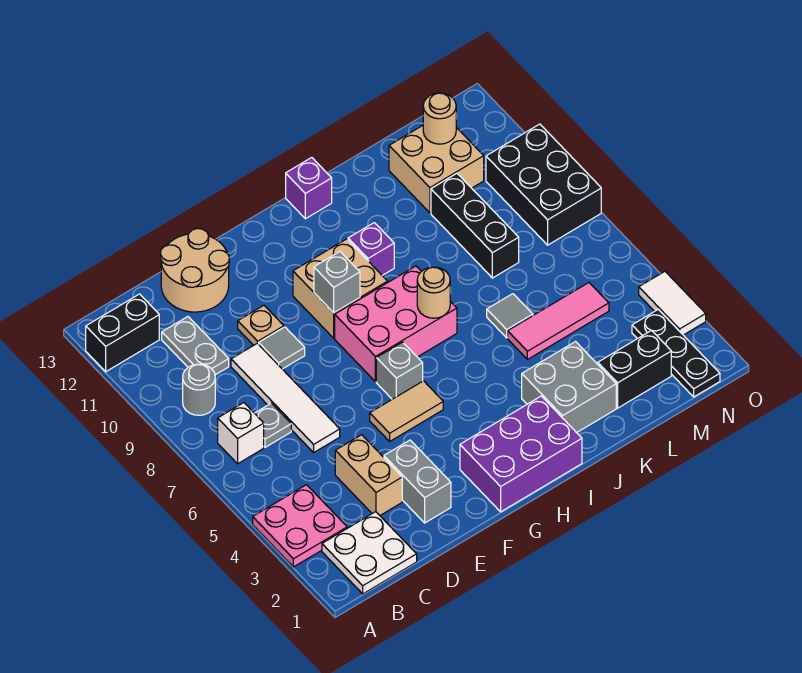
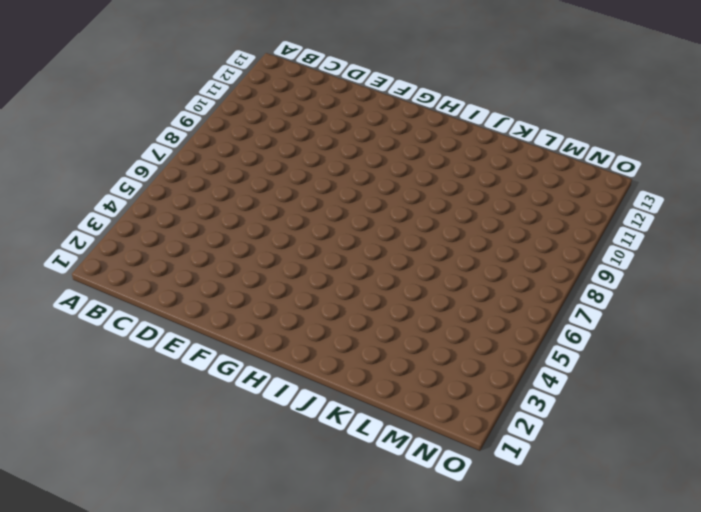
none -> pink 2x2 plate [253,485,347,567]
none -> black 1x2 brick [86,294,159,372]
none -> white 2x2 plate [322,512,417,594]
none -> white 1x1 brick [218,403,264,464]

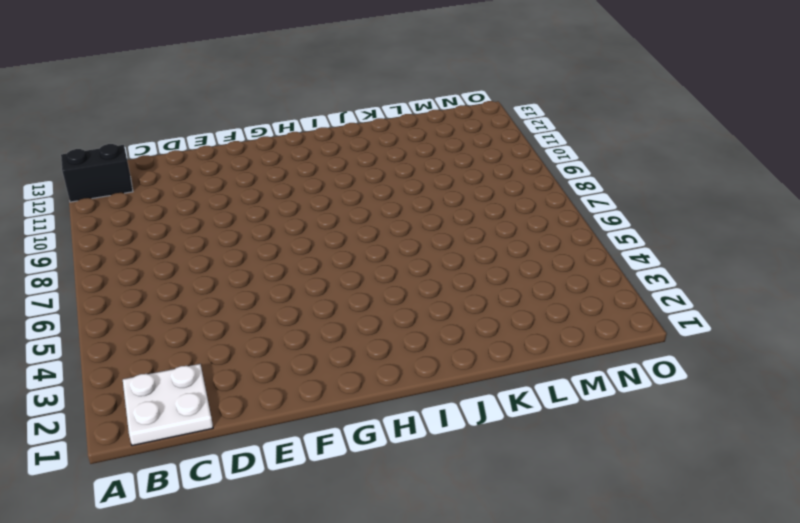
none -> pink 2x2 plate [253,485,347,567]
none -> white 1x1 brick [218,403,264,464]
none -> grey 1x1 round brick [183,364,215,415]
none -> grey 1x1 plate [255,403,291,447]

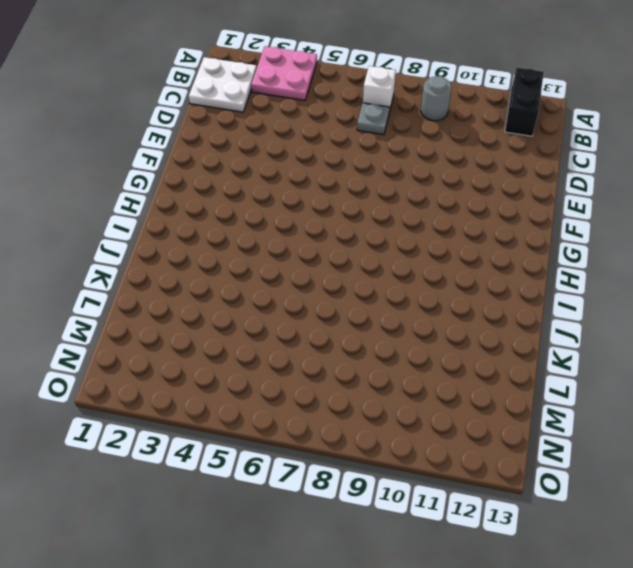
none -> grey 1x2 plate [162,317,229,375]
none -> tan 1x2 brick [335,435,402,515]
none -> white 1x4 tile [231,343,340,452]
none -> tan 2x2 round brick [160,229,229,312]

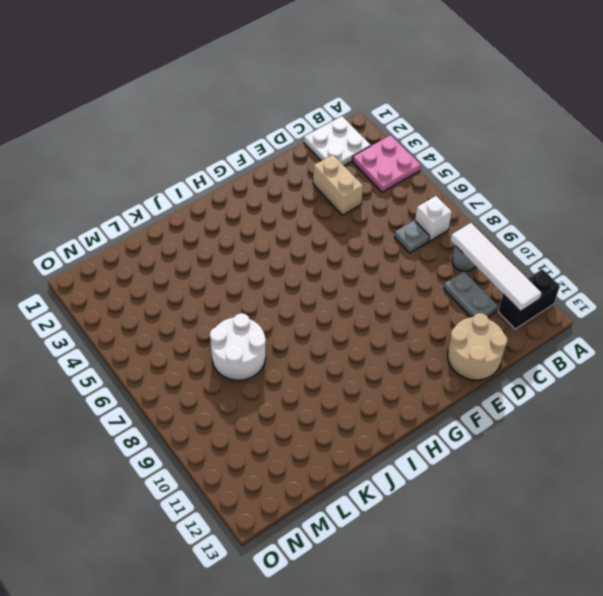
white 1x4 tile [451,223,542,311] -> white 1x4 tile moved to [231,343,340,452]
white 2x2 round brick [210,313,266,380] -> black 1x3 brick [431,174,519,278]
none -> grey 1x2 brick [384,440,451,523]
none -> grey 1x1 tile [259,327,305,369]
none -> tan 1x1 plate [238,305,284,345]
none -> tan 1x2 tile [370,381,443,441]

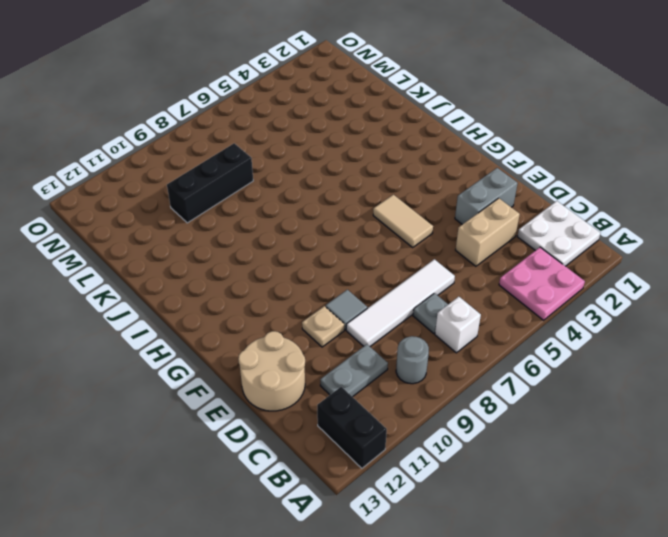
none -> purple 2x3 brick [460,396,582,512]
none -> grey 1x1 brick [376,342,423,399]
none -> pink 2x3 brick [335,266,457,382]
none -> tan 2x2 brick [293,239,388,338]

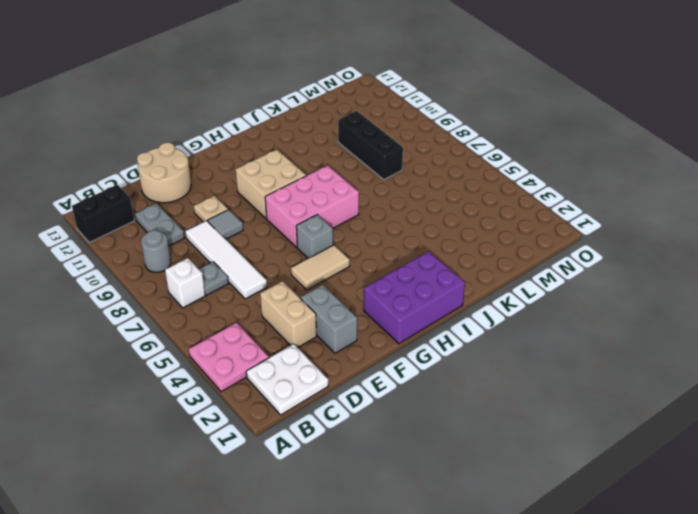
none -> purple 1x1 brick [348,223,394,275]
none -> purple 1x1 brick [286,158,332,219]
none -> grey 2x2 brick [522,342,616,433]
none -> pink 1x3 tile [508,283,609,359]

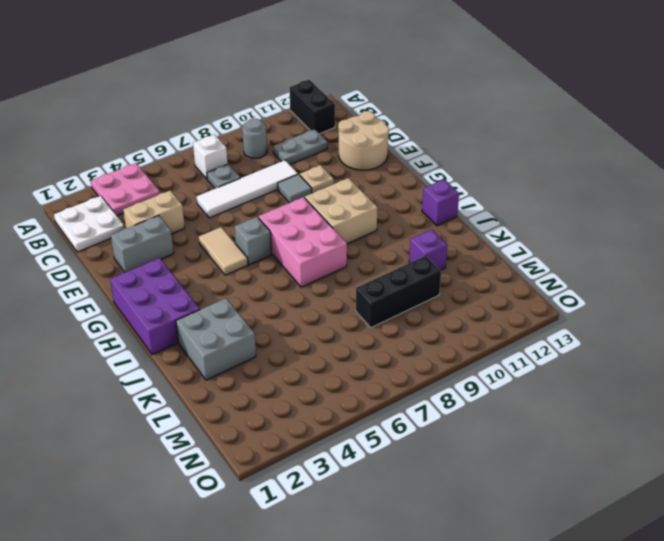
purple 1x1 brick [409,229,447,270] -> purple 1x1 brick moved to [348,223,394,275]
none -> pink 1x3 tile [508,283,609,359]
none -> grey 1x1 tile [487,294,533,338]
none -> black 1x2 brick [598,330,671,408]
none -> tan 2x2 brick [389,126,484,213]

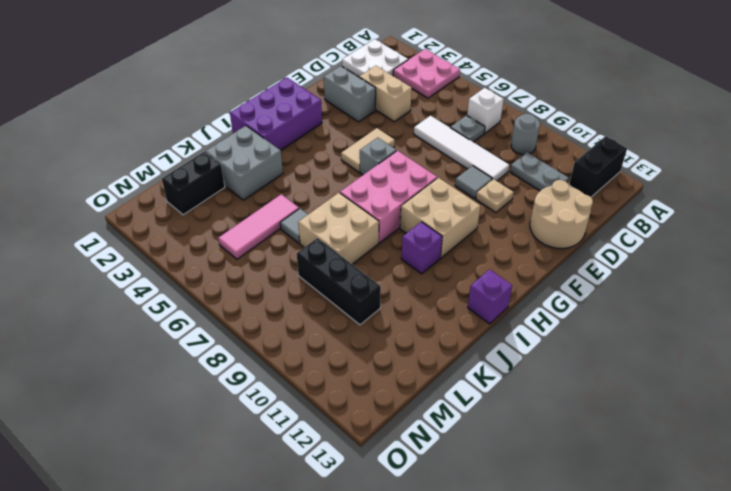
tan 2x2 brick [298,193,379,264] -> tan 2x2 brick moved to [389,126,484,213]
none -> black 1x3 plate [632,309,720,397]
none -> black 2x3 brick [486,124,601,245]
none -> white 1x2 tile [639,271,706,335]
none -> grey 1x1 brick [314,252,360,313]

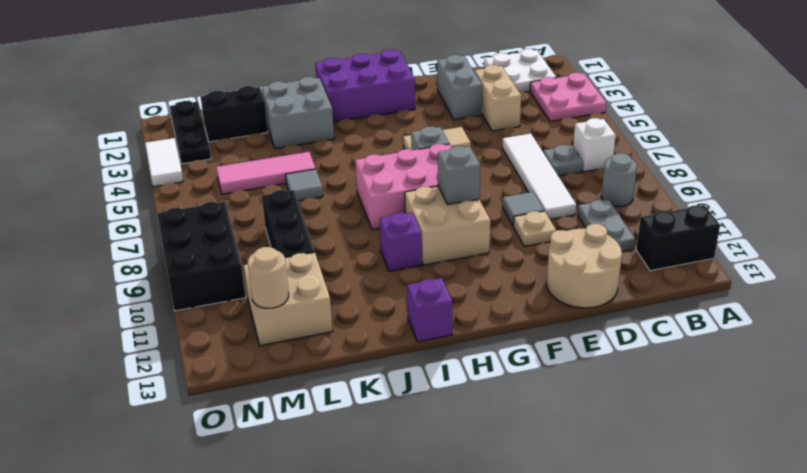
none -> tan 1x1 round brick [417,267,450,318]

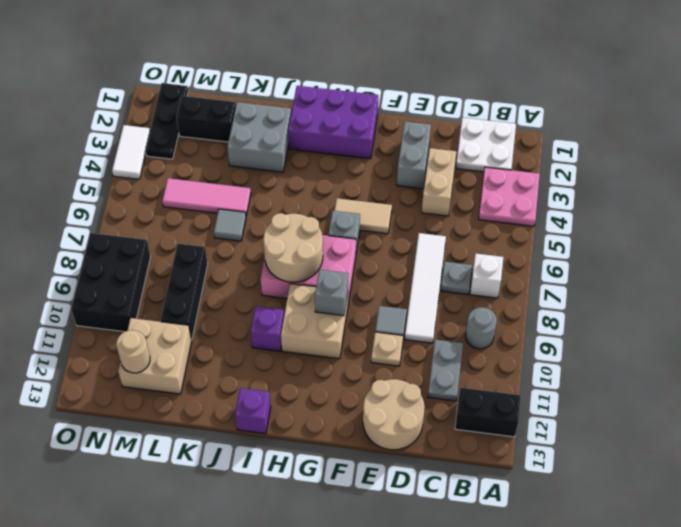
tan 2x2 round brick [263,213,323,282] -> tan 1x1 round brick [417,267,450,318]

